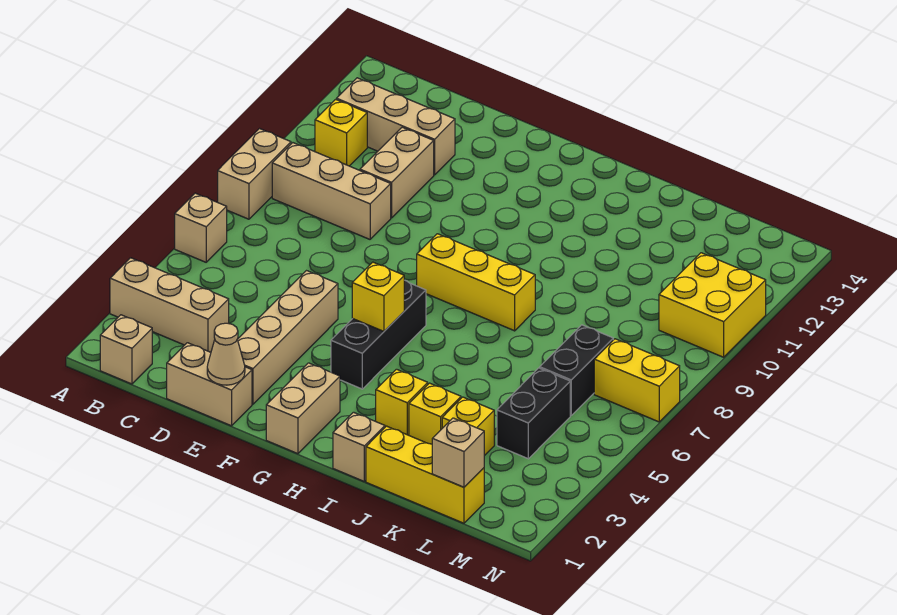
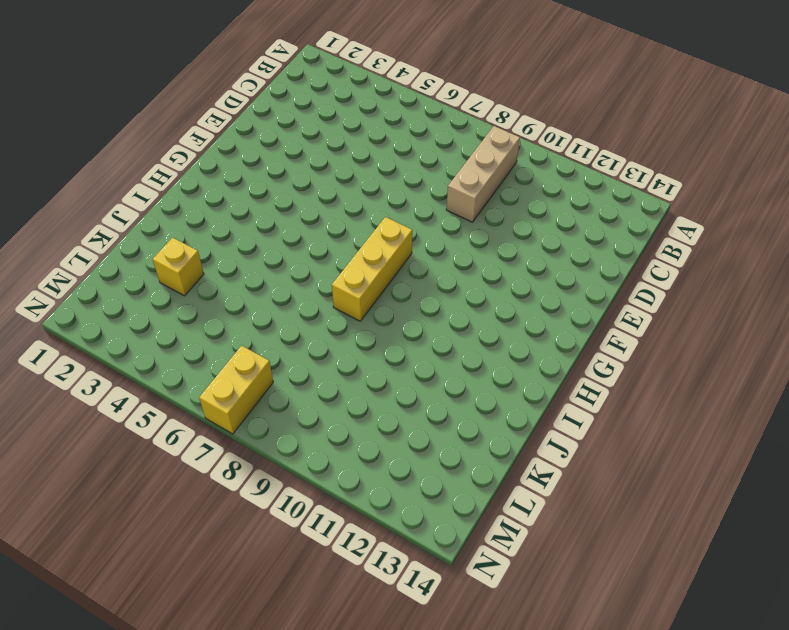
none -> tan 1x3 brick [110,258,229,352]
none -> tan 1x1 brick [175,193,227,262]
none -> tan 1x2 brick [218,129,291,219]

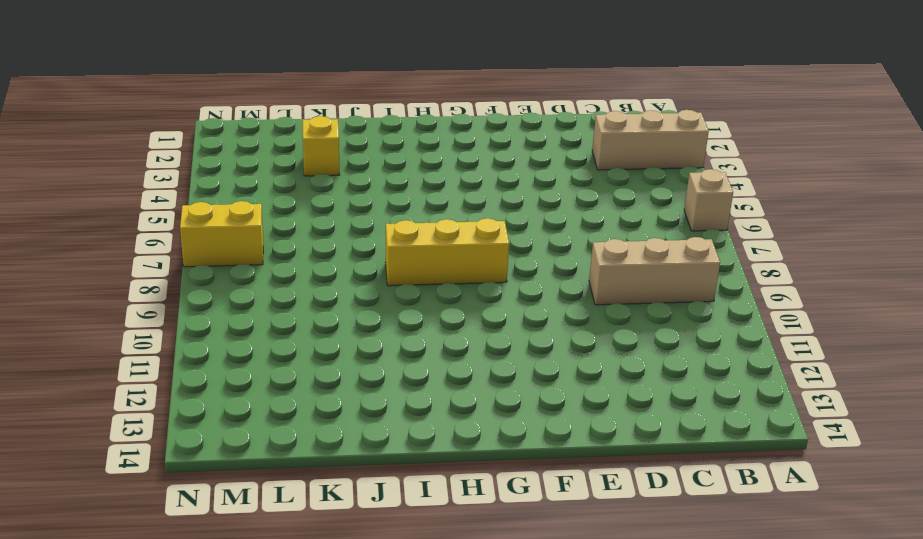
none -> tan 1x2 brick [218,129,291,219]
none -> tan 1x1 brick [100,315,152,384]
none -> yellow 1x1 brick [315,99,367,166]

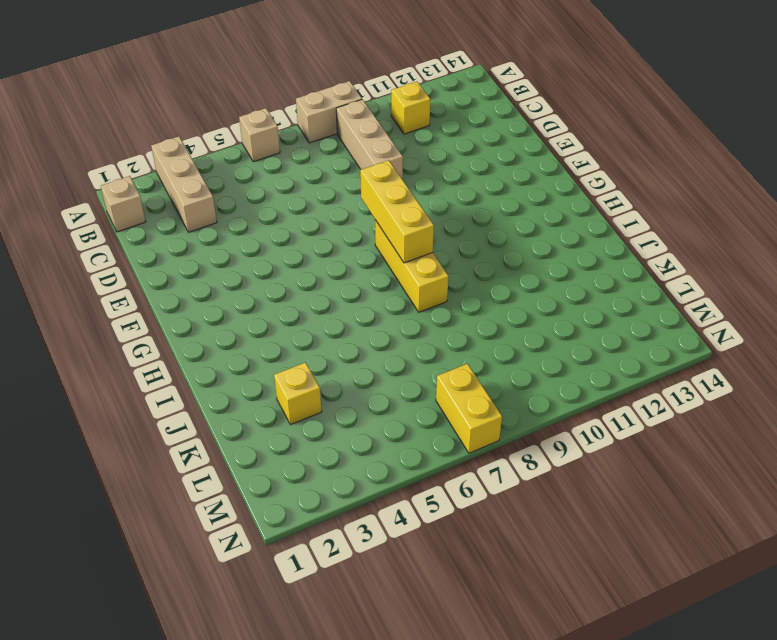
yellow 1x3 brick [360,160,434,263] -> yellow 1x3 brick moved to [366,426,484,523]
none -> tan 1x3 brick [337,78,455,175]
none -> tan 1x2 brick [167,343,252,426]
none -> tan 1x2 brick [360,127,434,218]

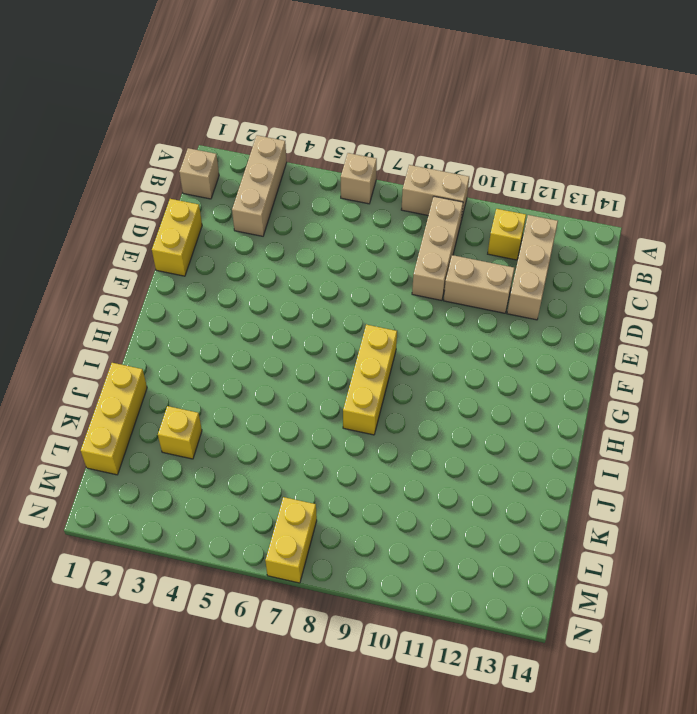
yellow 1x2 brick [152,199,202,276] -> tan 1x2 brick [167,343,252,426]
none -> tan 1x4 brick [237,271,338,404]
none -> tan 1x2 brick [266,363,340,454]
none -> black 1x3 brick [331,280,426,389]

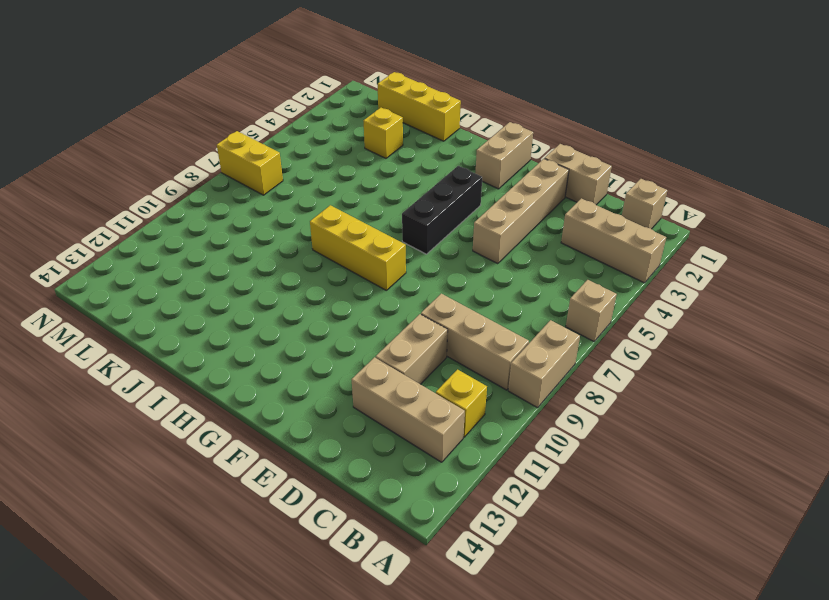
none -> tan 1x1 brick [333,412,385,481]
none -> yellow 1x1 brick [376,369,428,435]
none -> yellow 1x1 brick [409,383,461,444]

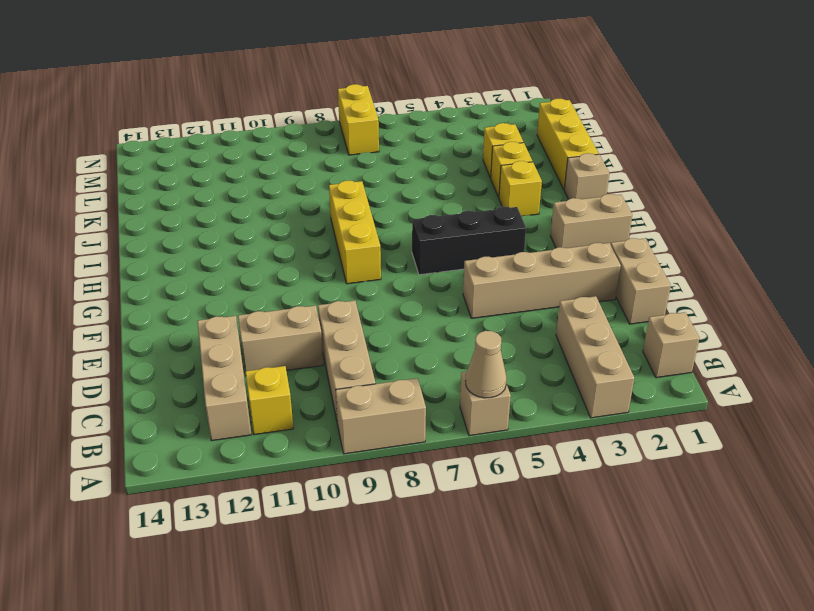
tan 1x1 cone [465,331,507,398] -> tan 1x1 cone moved to [207,323,245,385]
none -> black 1x2 brick [497,368,570,459]
none -> black 1x2 brick [540,325,613,415]
none -> yellow 2x2 brick [659,253,766,357]

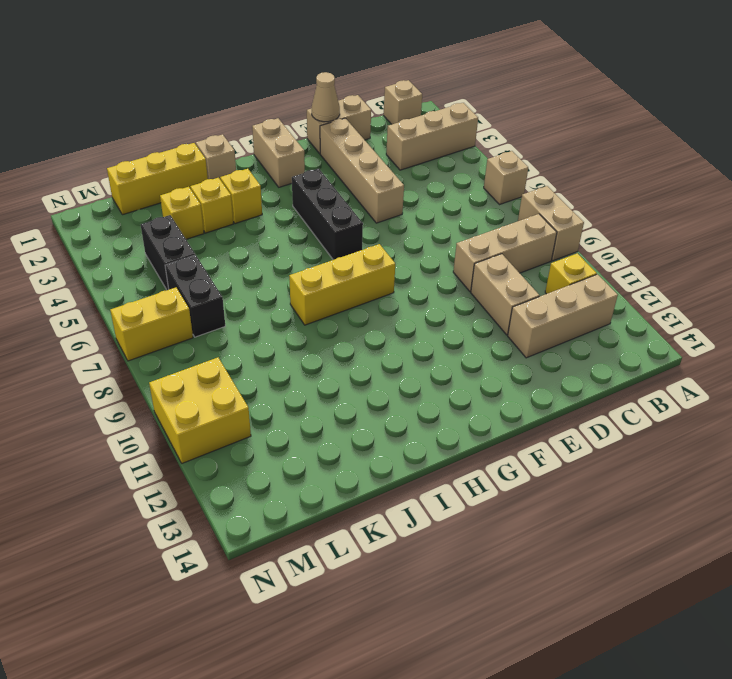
none -> yellow 1x1 brick [352,262,404,331]
none -> tan 1x1 brick [432,418,484,487]

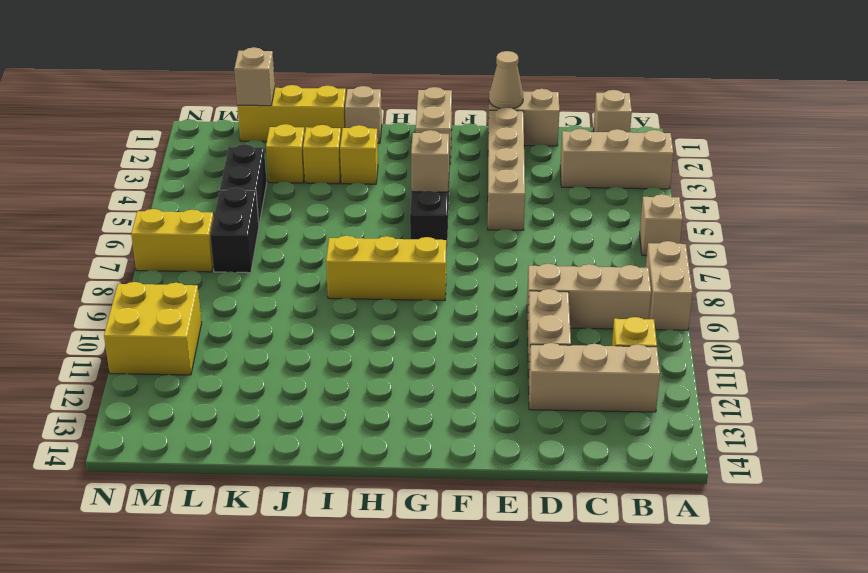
tan 1x1 brick [411,130,449,192] -> yellow 1x1 brick [352,262,404,331]

